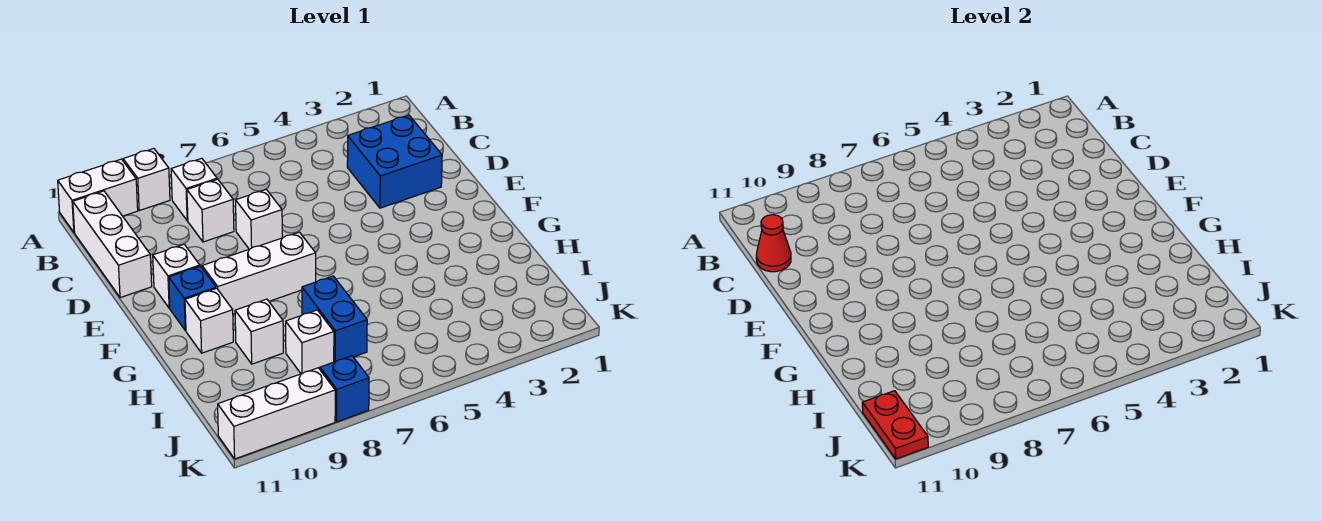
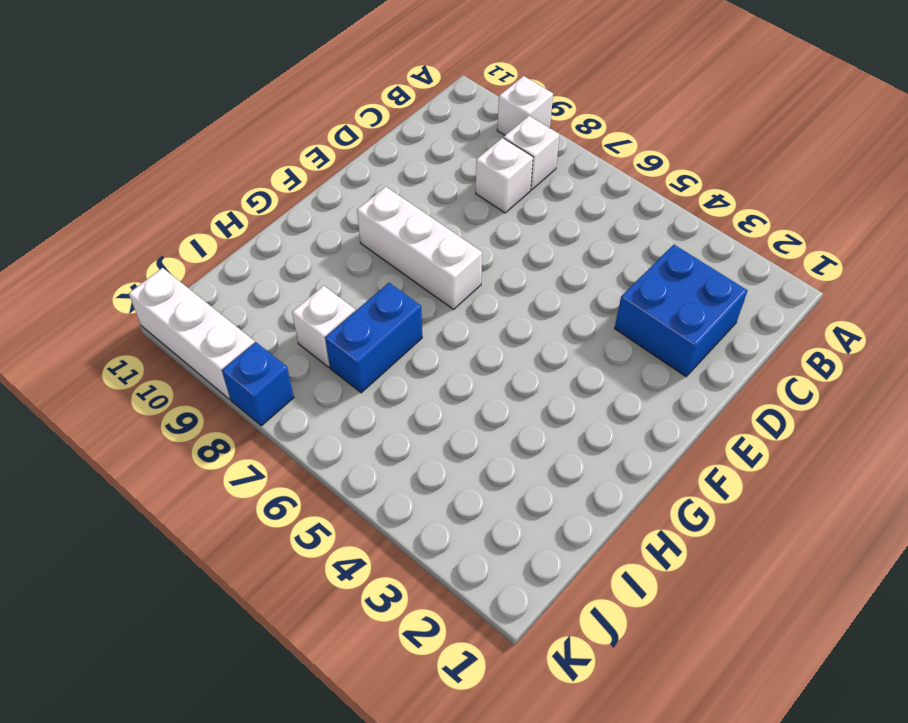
none -> white 1x2 brick [58,159,138,232]
none -> white 1x3 brick [73,191,152,298]
none -> white 1x1 brick [236,189,282,249]

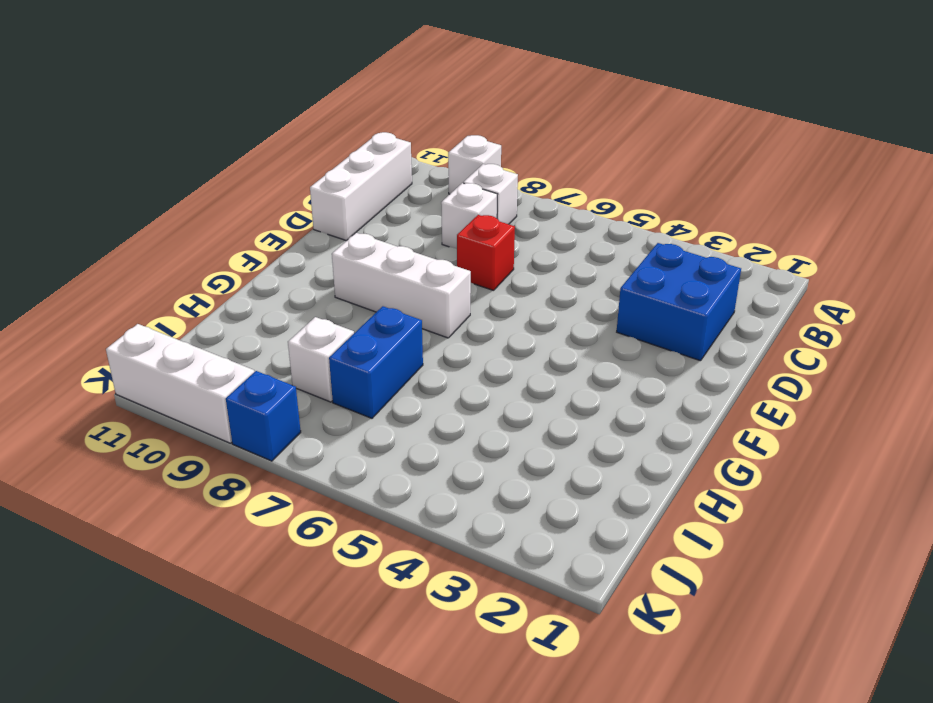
red 1x1 brick [457,215,515,290] -> white 1x1 brick [236,189,282,249]
none -> white 1x2 brick [58,159,138,232]
none -> white 1x1 brick [153,244,200,308]
none -> blue 1x1 brick [169,266,216,331]

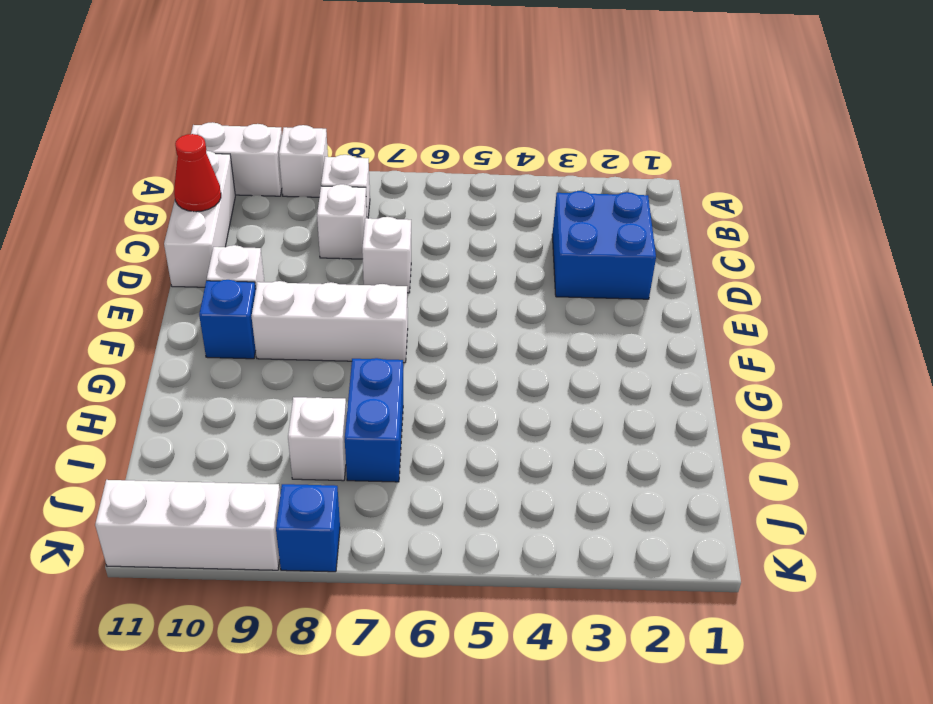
none -> white 1x1 brick [185,288,233,353]
none -> white 1x1 brick [235,299,283,364]
none -> red 1x2 plate [862,391,928,459]

